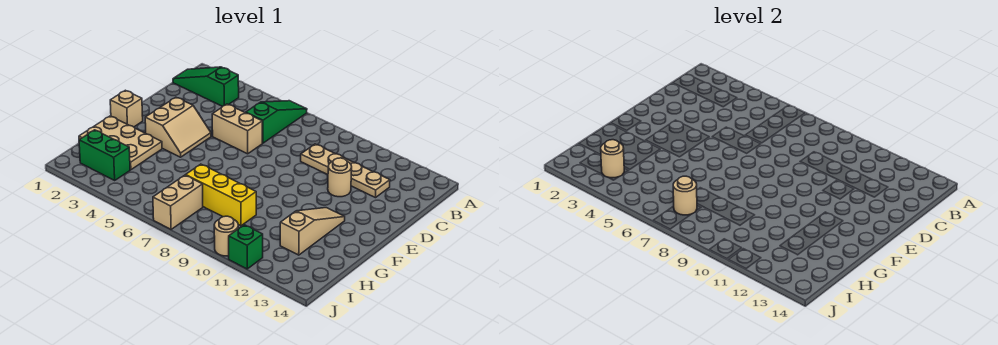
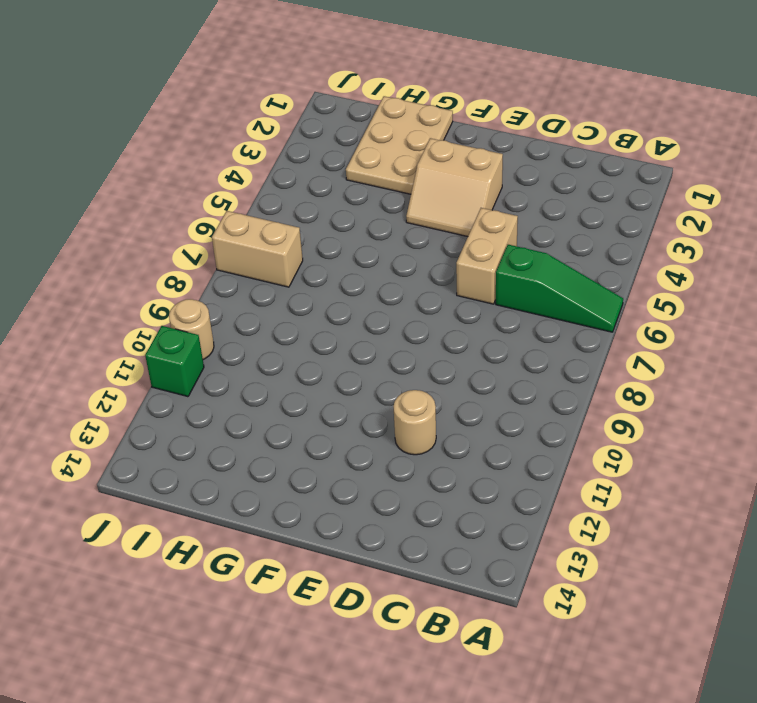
none -> green 1x3 slope [173,67,239,106]
none -> tan 1x4 plate [301,144,390,198]
none -> tan 1x1 brick [110,90,143,127]

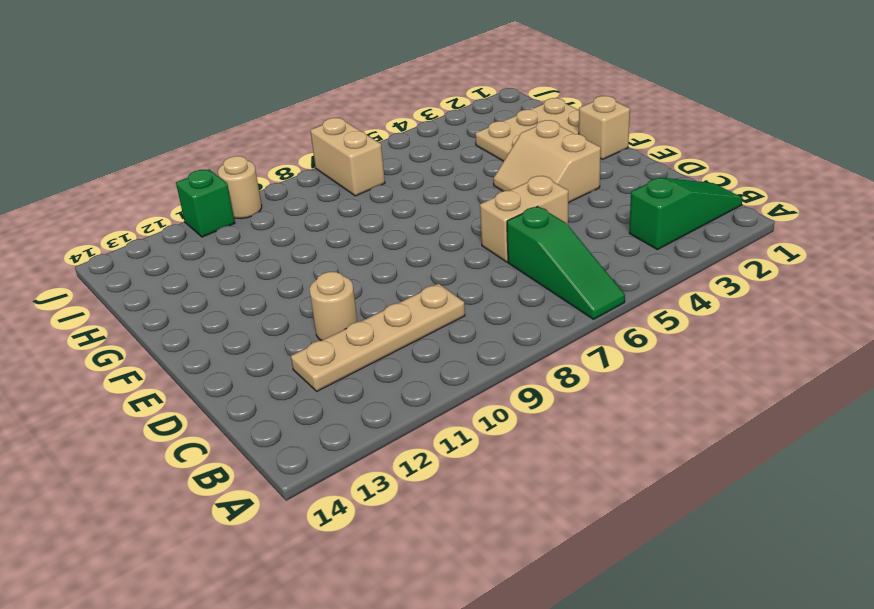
none -> tan 1x3 slope [280,208,345,255]
none -> yellow 1x3 brick [186,164,256,226]
none -> green 1x2 brick [79,130,130,180]

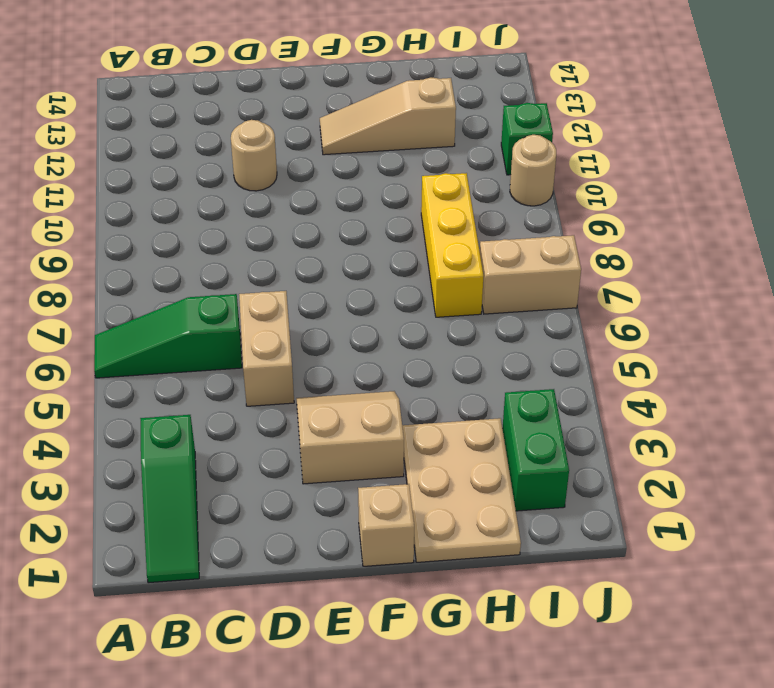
none -> tan 1x4 plate [301,144,390,198]
none -> tan 1x1 round brick [601,140,624,178]
none -> tan 1x1 round brick [673,176,697,215]

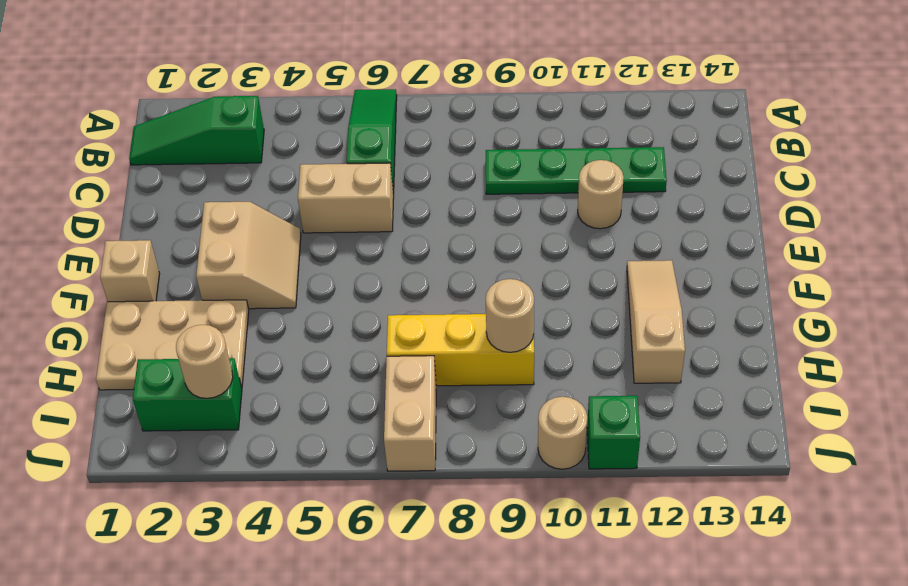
green 1x4 plate [486,147,667,194] -> tan 1x4 plate [301,144,390,198]
tan 1x1 round brick [486,279,534,352] -> tan 1x1 round brick moved to [673,176,697,215]

